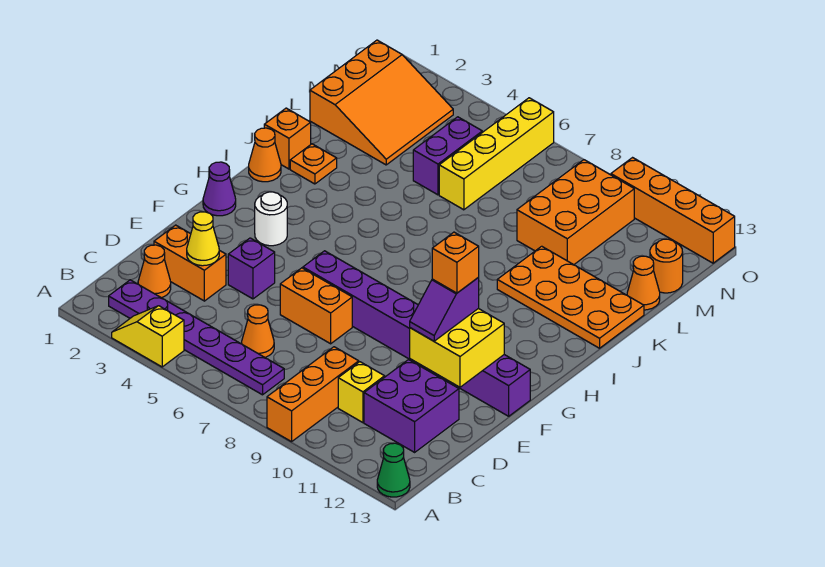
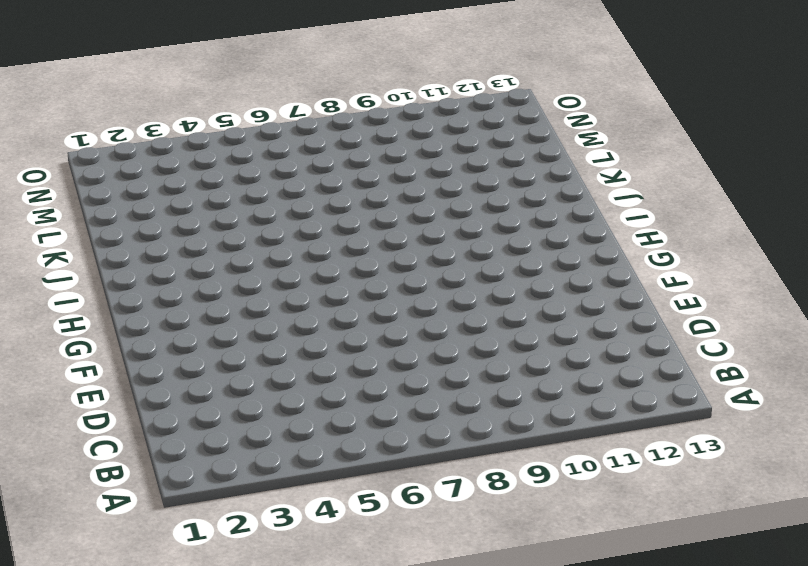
none -> yellow 1x2 slope [112,306,184,367]
none -> orange 1x3 brick [267,347,359,442]
none -> green 1x1 cone [377,443,410,497]

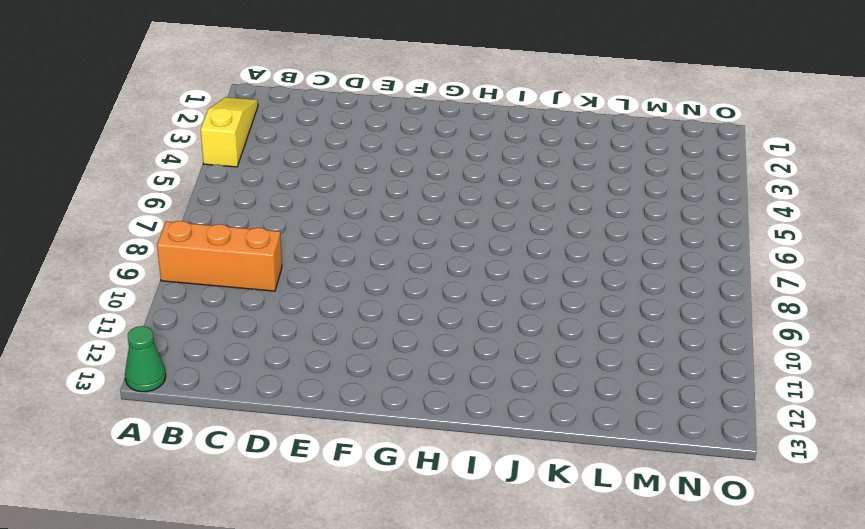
yellow 1x3 slope [201,97,258,167] -> yellow 1x2 slope [112,306,184,367]
none -> purple 1x6 plate [109,280,284,395]
none -> orange 1x1 cone [138,245,171,298]
none -> orange 1x1 cone [242,305,274,357]

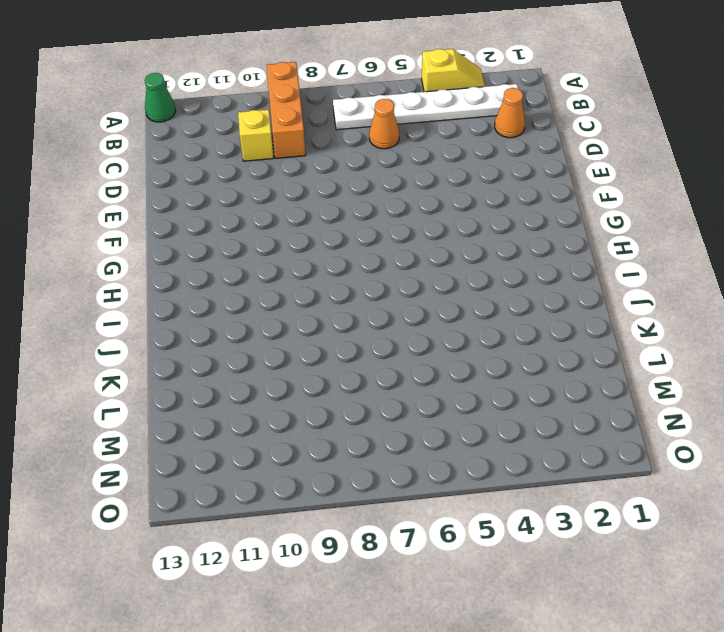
white 1x6 plate [333,84,518,130] -> purple 1x6 plate [109,280,284,395]
none -> purple 2x2 brick [364,360,459,452]
none -> orange 1x2 brick [154,225,226,301]
none -> purple 1x1 brick [228,238,275,299]

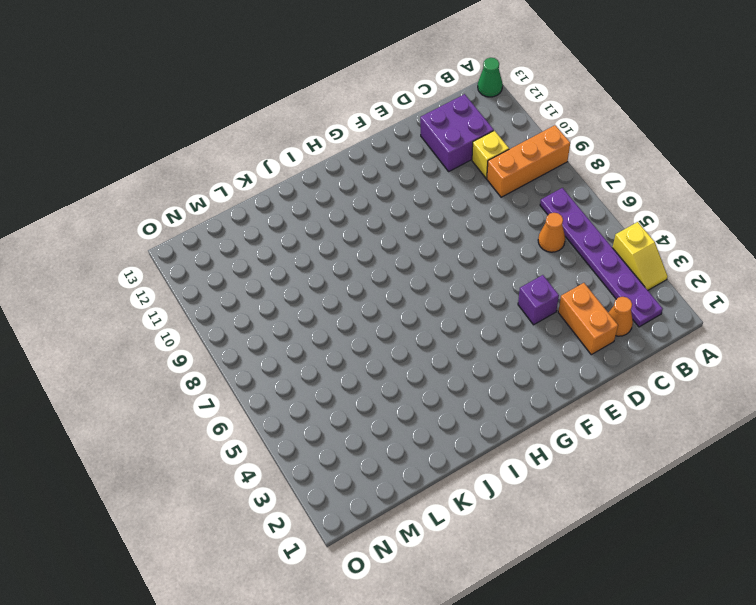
none -> orange 1x2 brick [280,268,352,344]
none -> purple 1x8 brick [303,251,530,416]
none -> purple 1x1 cone [203,162,236,216]

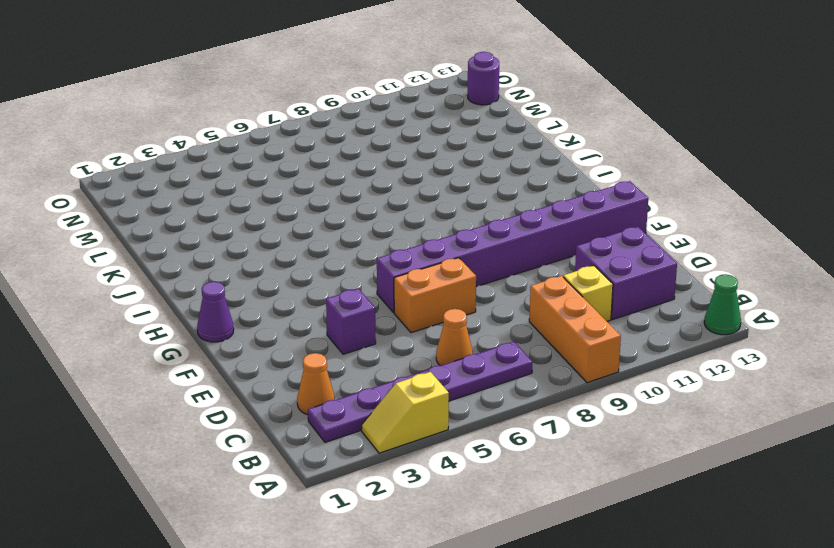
purple 1x1 round brick [468,52,499,105] -> none
none -> orange 1x2 brick [154,225,226,301]
none -> white 1x1 round brick [255,192,287,246]
none -> orange 1x1 cone [249,128,281,182]

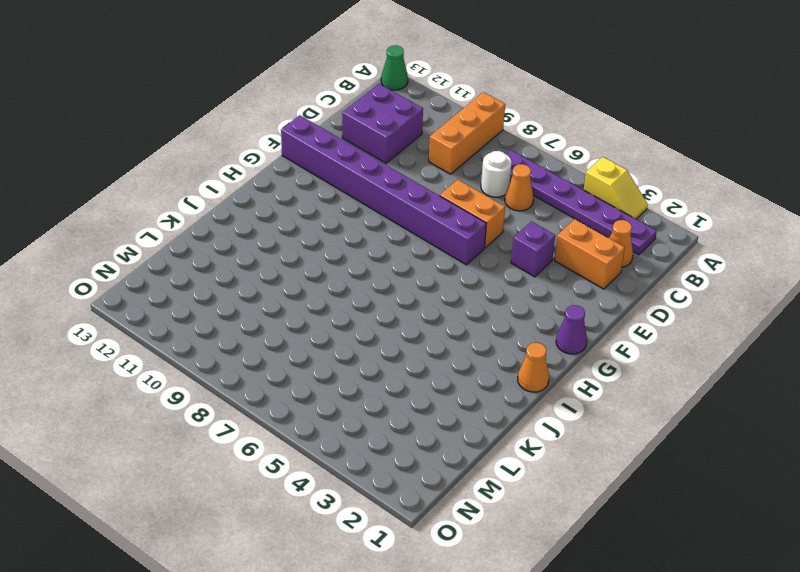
white 1x1 round brick [481,151,512,197] -> white 1x1 round brick moved to [255,192,287,246]
none -> yellow 1x1 brick [338,362,385,423]
none -> orange 1x1 brick [264,108,311,169]
none -> orange 1x1 plate [290,144,337,184]

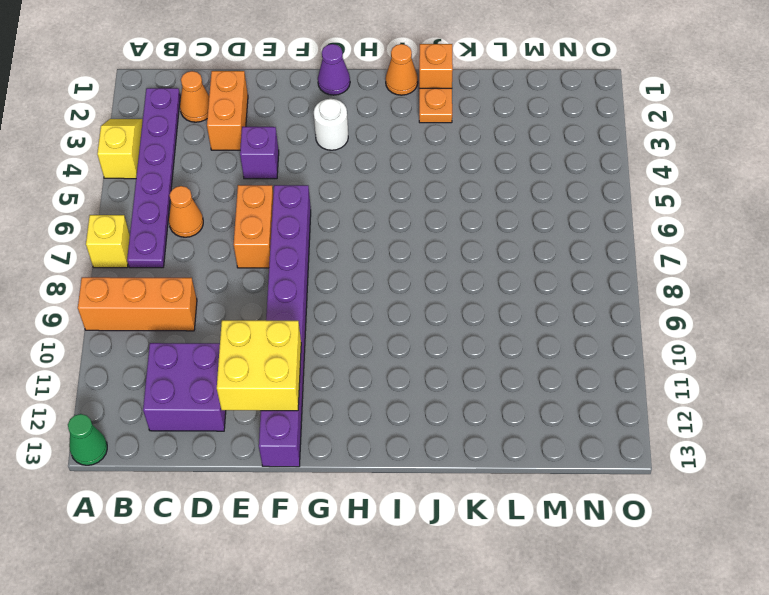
yellow 1x1 brick [86,215,130,268] -> yellow 1x1 brick moved to [338,362,385,423]
none -> orange 2x4 plate [497,246,644,348]
none -> orange 3x3 slope [310,40,453,165]
none -> purple 1x2 brick [413,117,482,195]

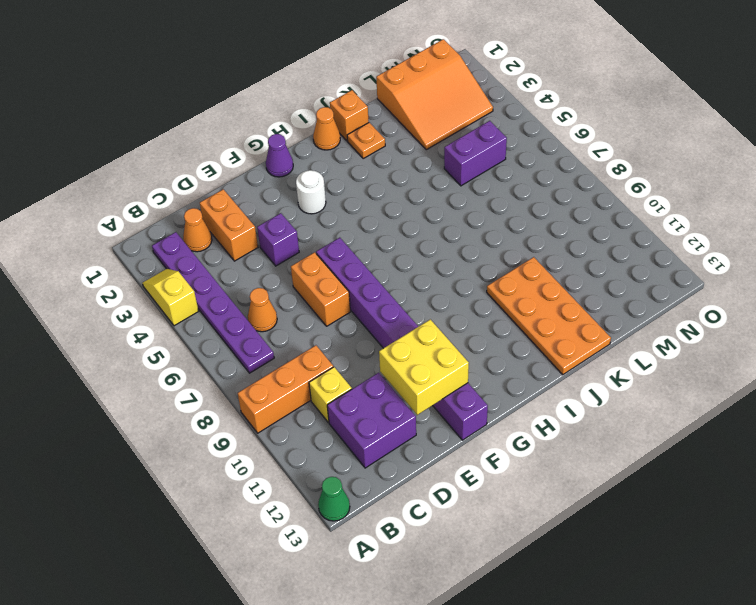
none -> yellow 1x4 brick [439,98,554,210]
none -> orange 2x3 brick [517,160,634,265]
none -> orange 1x1 cone [627,256,660,310]

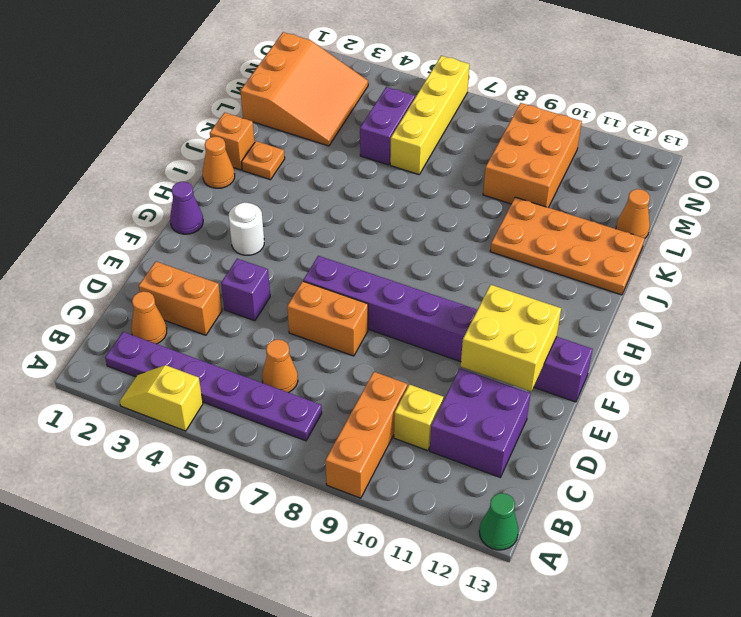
none -> orange 1x1 round brick [650,239,683,293]
none -> orange 1x4 brick [611,158,735,263]
none -> yellow 1x1 cone [187,212,219,266]

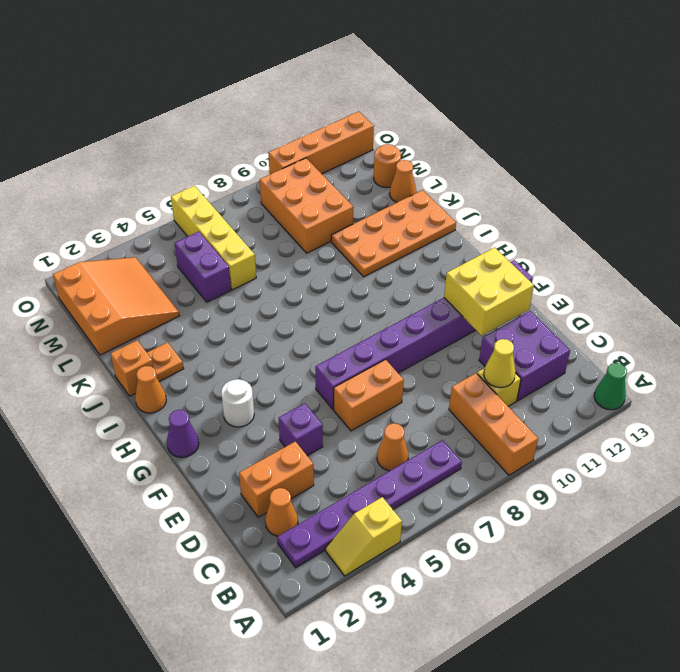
yellow 1x1 cone [484,339,515,388] -> yellow 1x1 cone moved to [187,212,219,266]
none -> purple 1x2 slope [410,278,479,341]
none -> orange 1x1 brick [432,232,479,293]

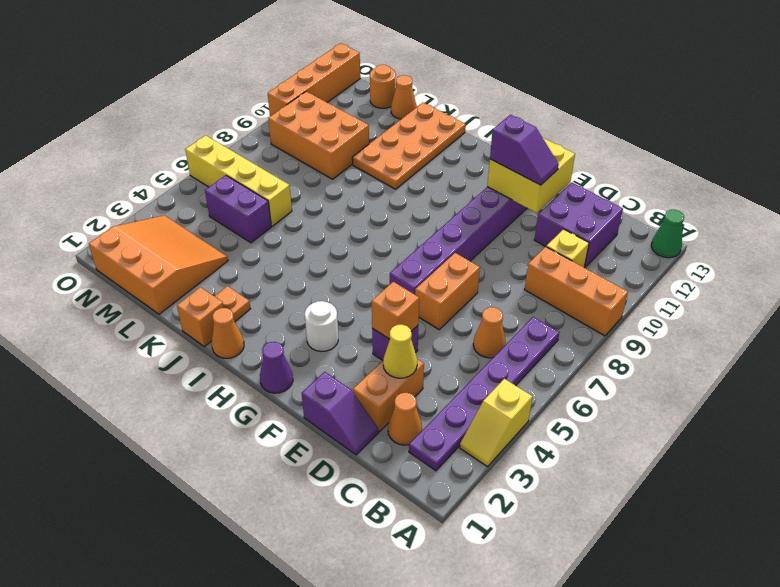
purple 1x2 slope [302,372,379,455] -> none
orange 1x1 brick [372,282,419,339] -> orange 1x1 brick moved to [432,232,479,293]

